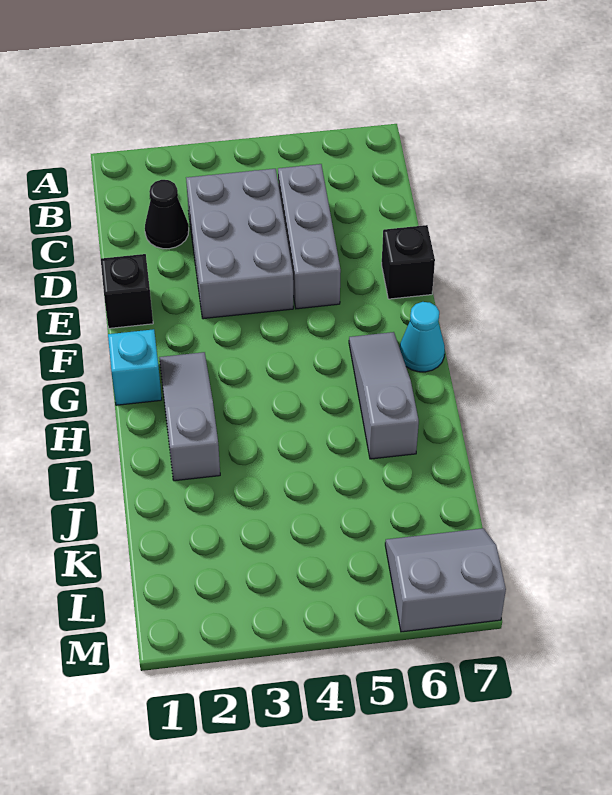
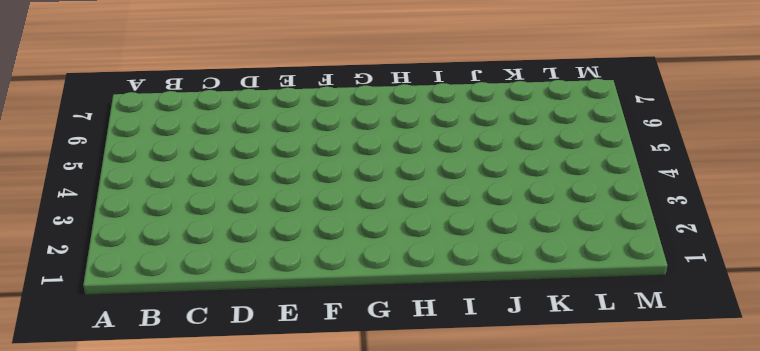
none -> black 1x1 cone [145,180,189,249]
none -> grey 2x3 brick [186,169,293,319]

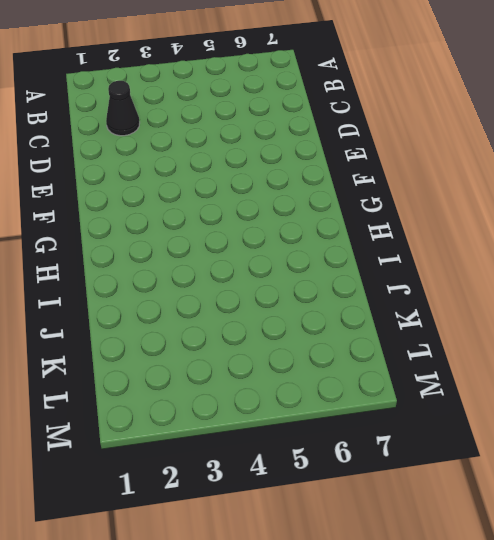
none -> grey 2x3 brick [186,169,293,319]
none -> grey 1x3 brick [278,164,341,309]

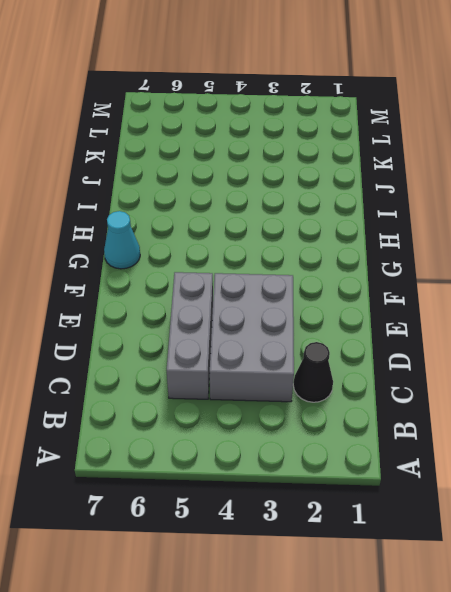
none -> black 1x1 brick [101,254,153,328]
none -> black 1x1 brick [382,225,435,299]

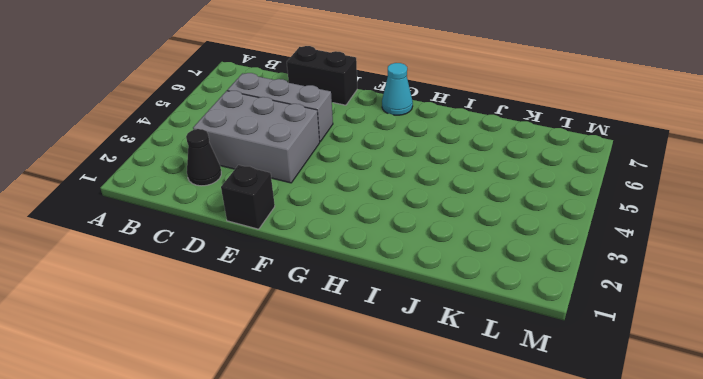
black 1x2 brick [287,46,357,105] -> black 1x1 brick [382,225,435,299]
none -> cyan 1x1 brick [108,329,162,405]
none -> grey 1x3 slope [159,352,220,481]

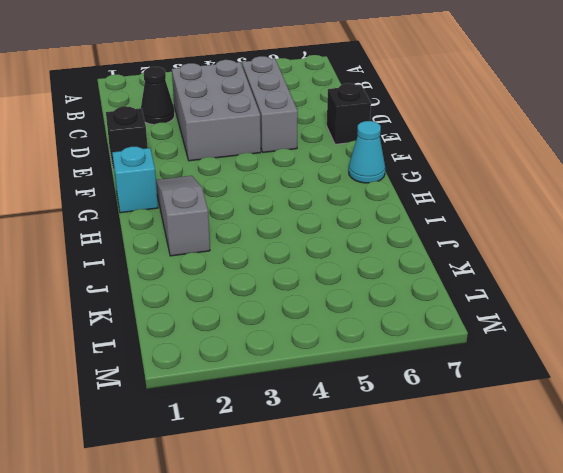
none -> grey 1x3 slope [349,332,419,459]
none -> grey 2x2 slope [385,528,506,632]

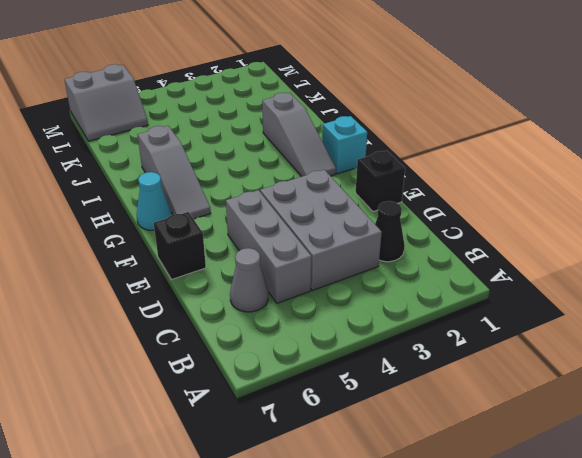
grey 1x1 cone [230,248,268,312] -> none

